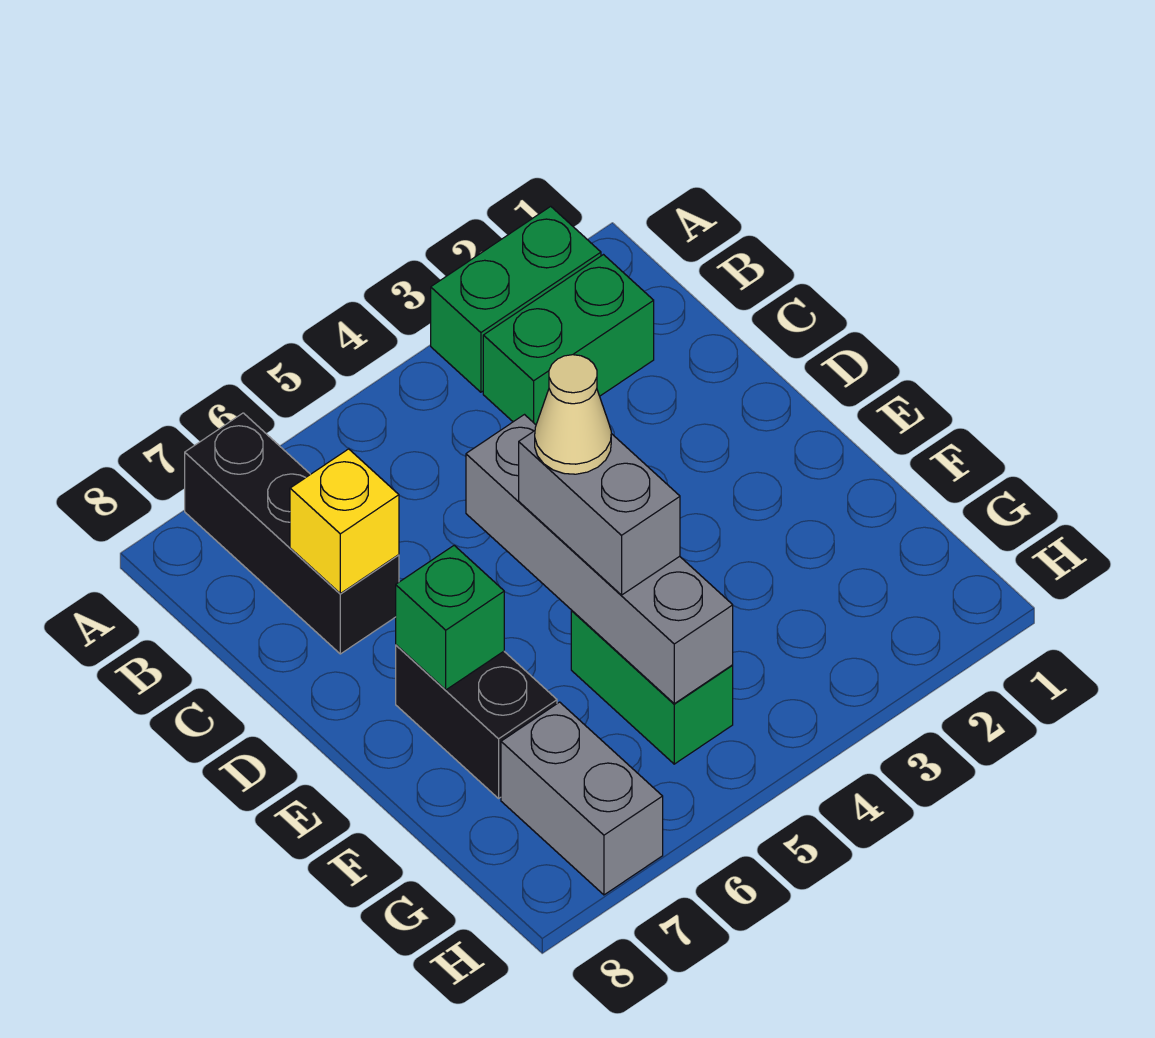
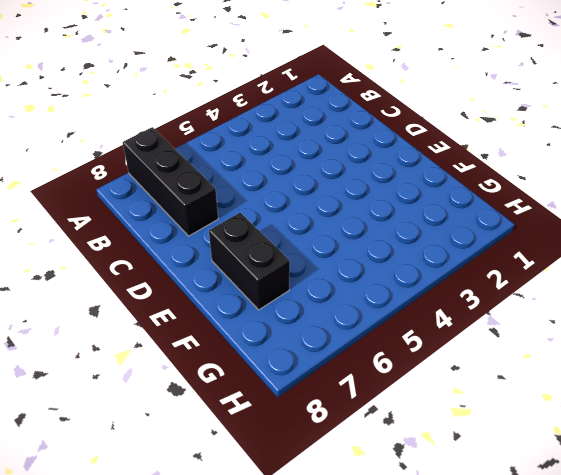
none -> green 1x2 brick [431,206,601,392]
none -> green 1x2 brick [483,255,654,424]

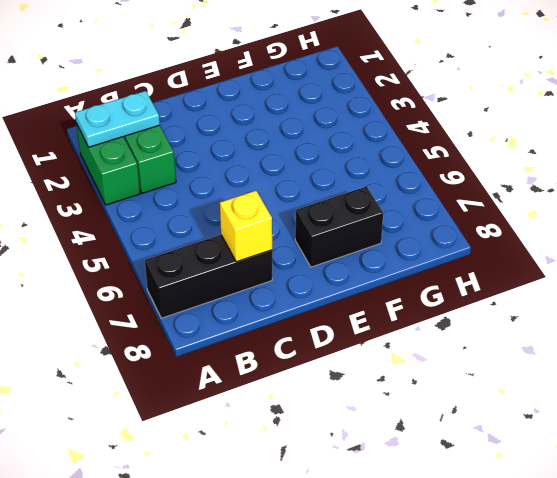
cyan 1x2 plate [75,91,160,147] -> none
none -> green 1x2 brick [571,611,733,764]
none -> grey 1x2 brick [501,702,663,895]

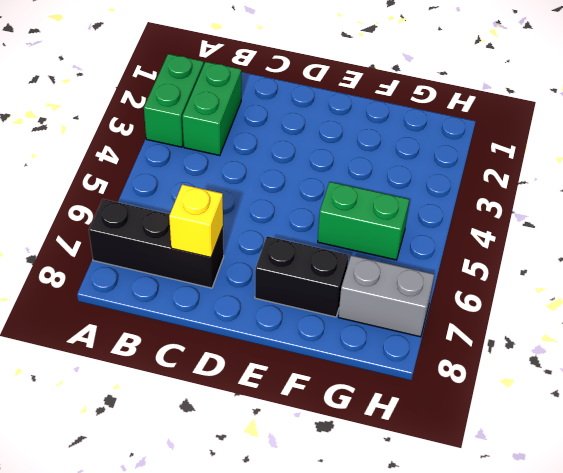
none -> grey 1x4 brick [466,415,733,704]
none -> green 1x1 brick [396,546,504,690]

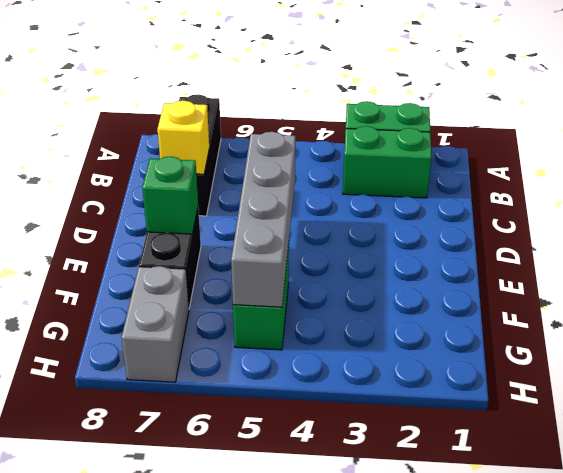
none -> grey 1x2 brick [519,431,680,595]
none -> tan 1x1 cone [535,355,611,474]

